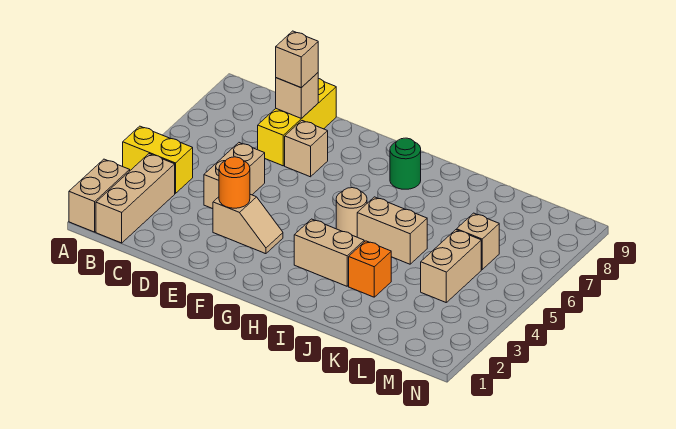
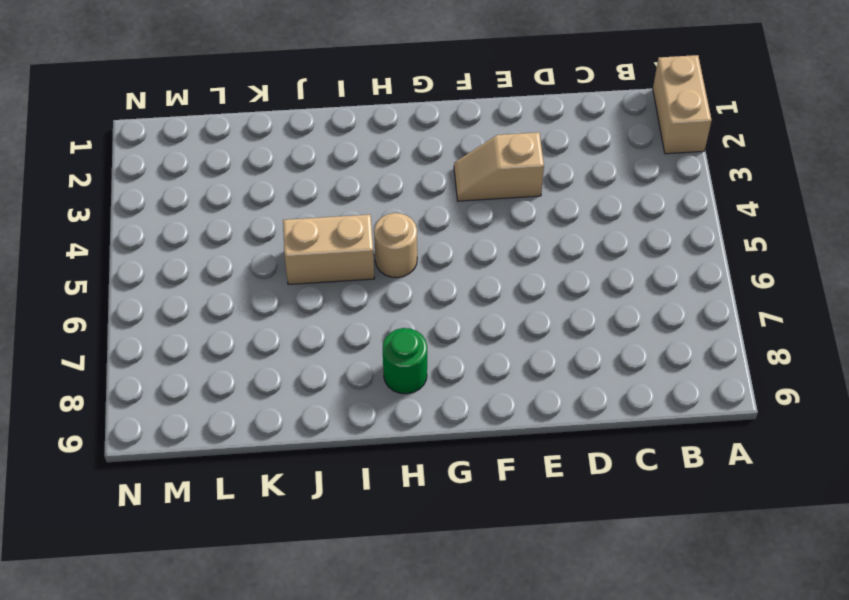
none -> yellow 1x2 brick [123,126,193,194]
none -> tan 1x3 brick [96,154,175,243]
none -> tan 1x2 brick [204,143,265,209]

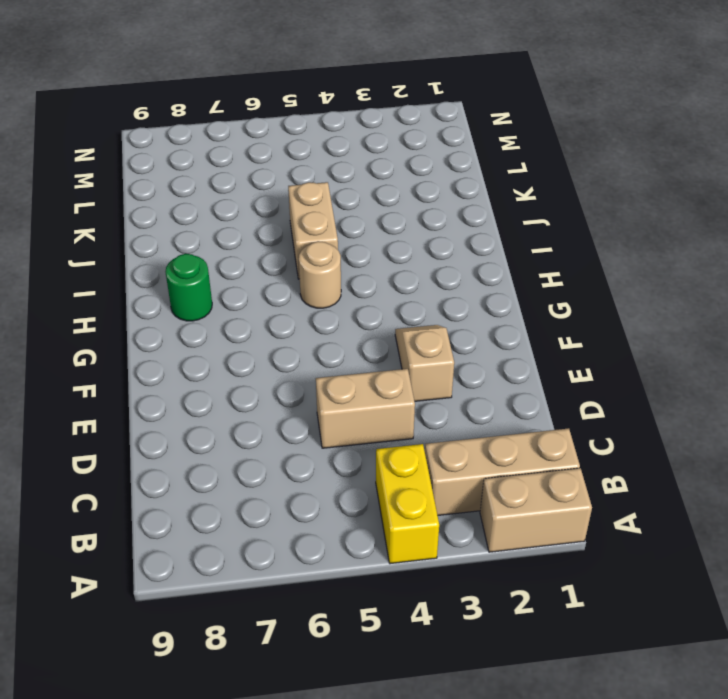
none -> yellow 1x3 brick [258,79,336,166]
none -> tan 1x1 brick [285,121,328,177]
none -> tan 1x2 brick [294,219,364,286]

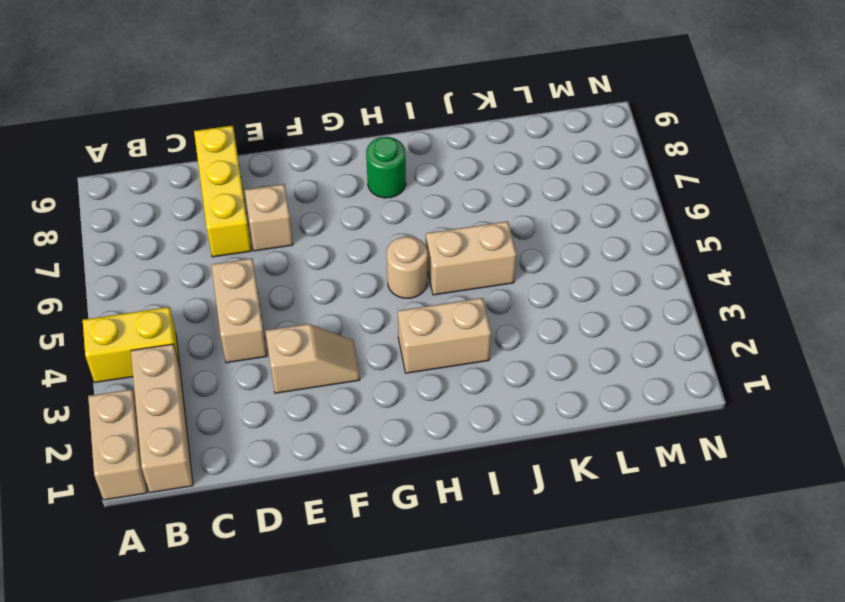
none -> orange 1x1 brick [349,241,391,297]
none -> tan 1x2 brick [421,230,481,302]
none -> tan 1x1 brick [457,213,499,269]

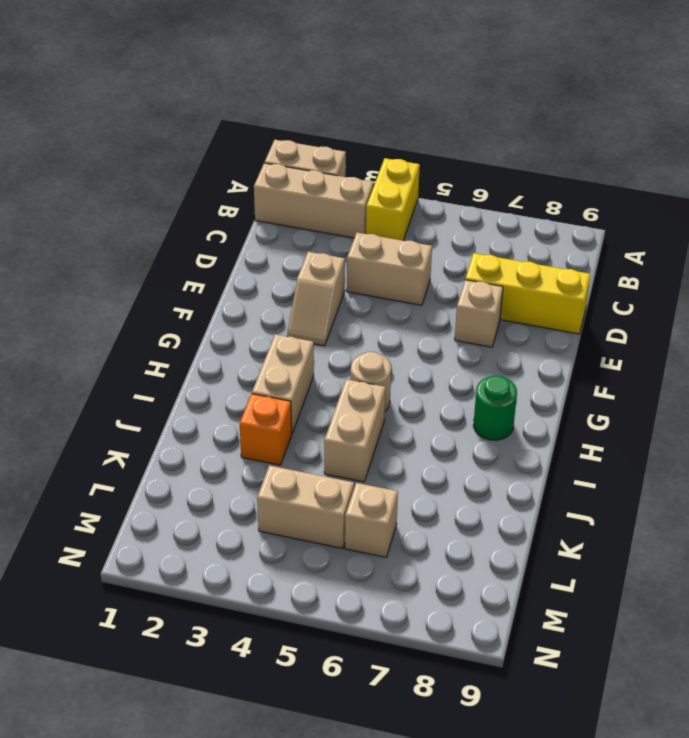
none -> tan 1x1 brick [276,73,318,118]
none -> orange 1x1 round brick [219,157,250,208]
none -> tan 1x1 brick [276,31,318,88]

